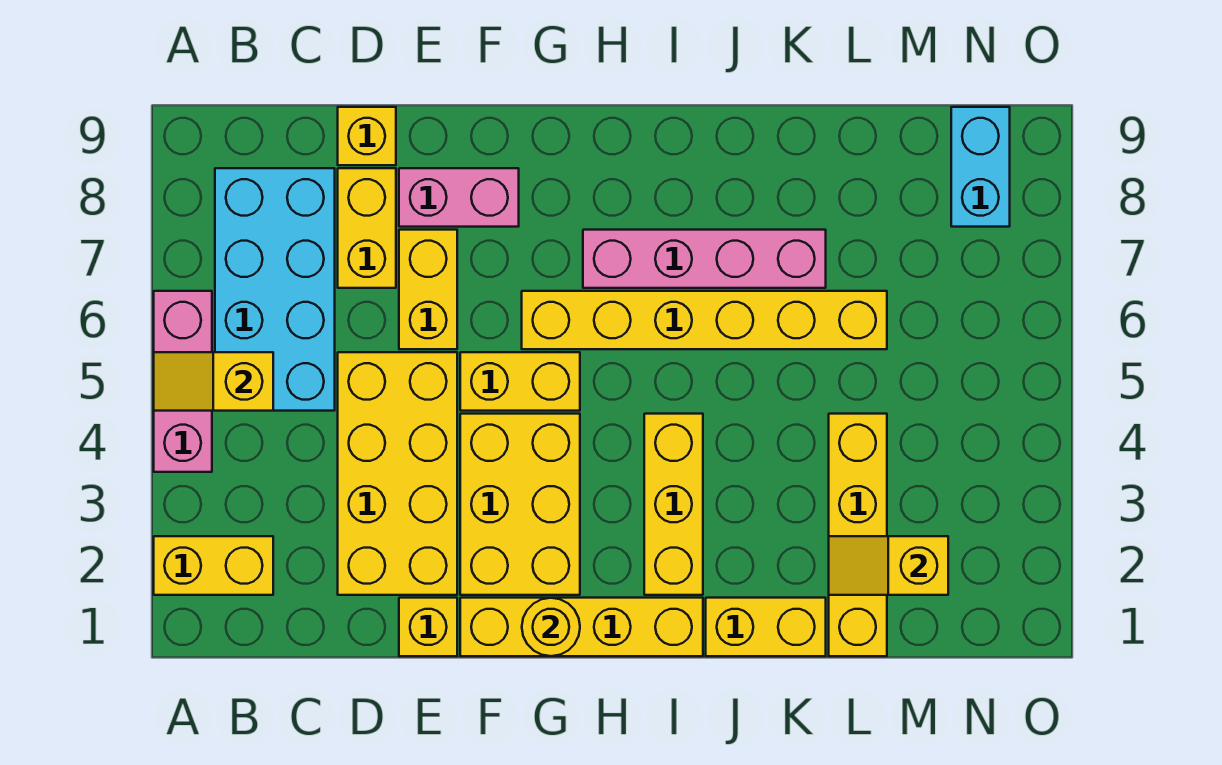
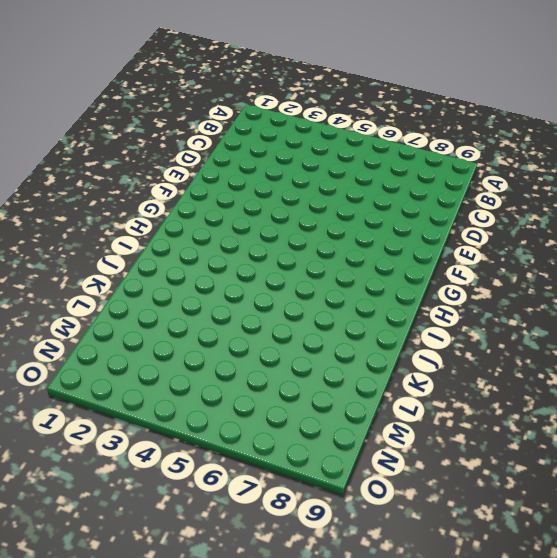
none -> yellow 1x2 brick [154,536,273,595]
none -> pink 1x3 brick [154,291,212,472]
none -> cyan 2x4 brick [215,168,335,411]

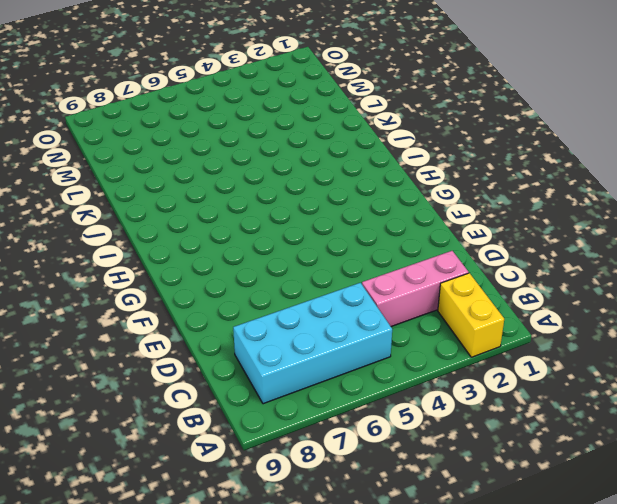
pink 1x3 brick [362,251,469,327] -> pink 1x3 brick moved to [154,291,212,472]
none -> yellow 2x4 brick [338,352,457,595]
none -> yellow 1x2 brick [338,168,396,288]
none -> yellow 1x1 brick [338,107,396,165]

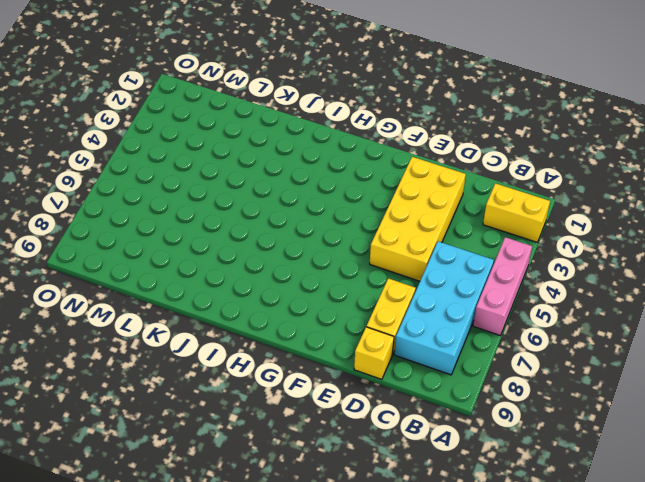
none -> yellow 1x1 brick [399,598,457,656]
none -> yellow 1x2 brick [399,230,457,349]
none -> pink 1x2 brick [399,168,519,227]

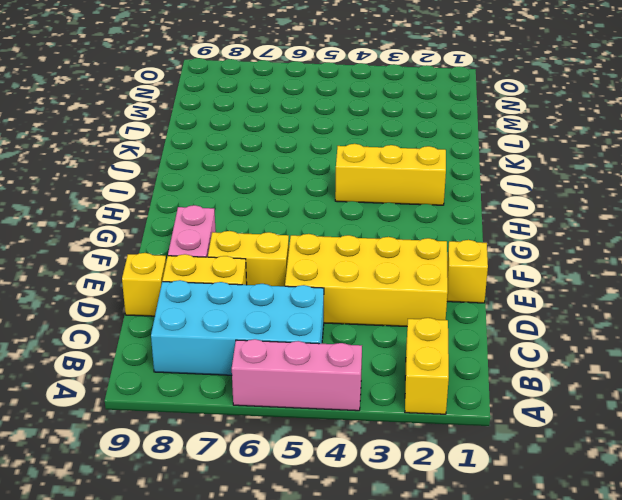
none -> yellow 1x4 brick [460,598,703,656]
none -> yellow 2x3 brick [460,414,580,595]
none -> yellow 1x2 brick [460,352,580,411]

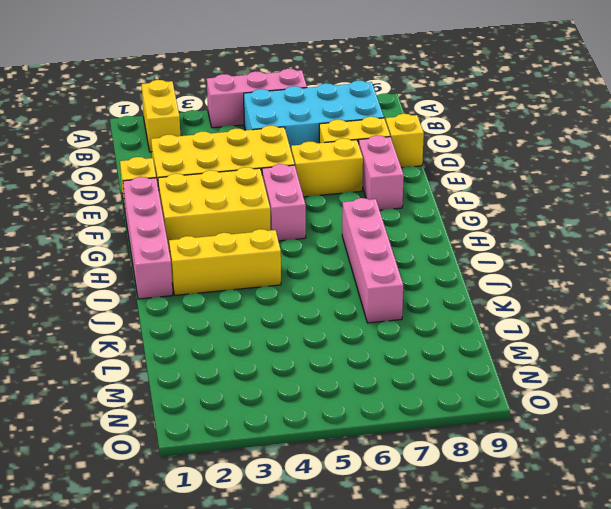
pink 1x4 brick [123,177,173,299] -> yellow 1x4 brick [460,598,703,656]
pink 1x2 brick [262,164,306,241] -> yellow 1x2 brick [460,352,580,411]
none -> yellow 1x6 brick [522,291,887,349]
none -> yellow 1x2 brick [706,598,826,656]
none -> yellow 1x4 brick [829,414,887,656]

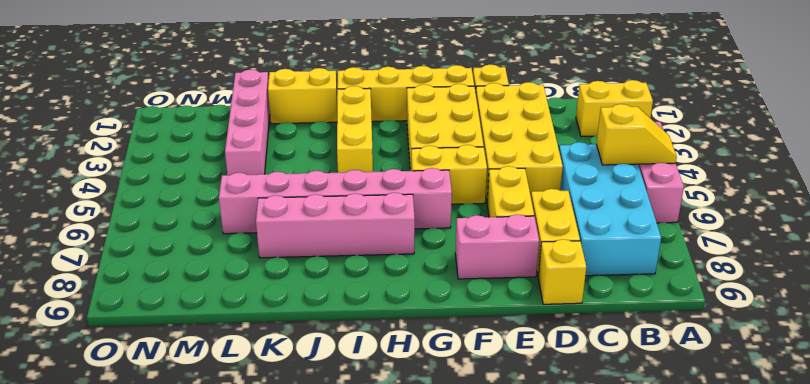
pink 1x6 brick [219,168,452,234] -> yellow 1x6 brick [522,291,887,349]
pink 1x4 brick [225,69,270,175] -> yellow 1x4 brick [829,414,887,656]
none -> cyan 1x2 brick [951,107,1010,227]
none -> yellow 1x1 round brick [522,598,580,656]
none -> yellow 1x2 slope [829,536,948,595]

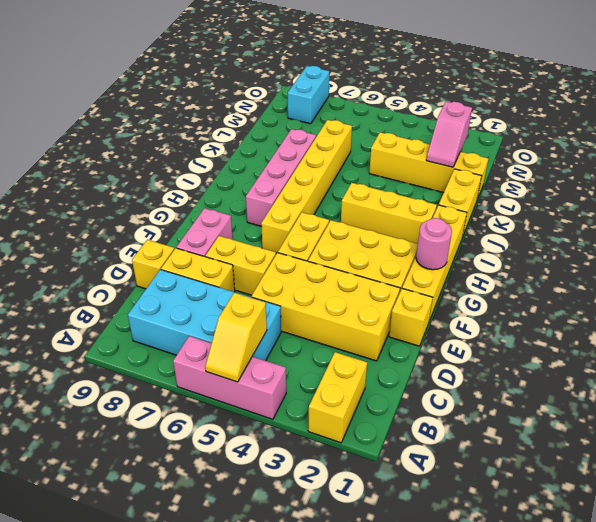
pink 1x1 round brick [416,218,452,270] -> yellow 1x1 round brick [522,598,580,656]
pink 1x2 slope [426,102,472,167] -> yellow 1x2 slope [829,536,948,595]
cyan 1x2 brick [288,66,329,124] -> cyan 1x2 brick turned to [951,107,1010,227]

